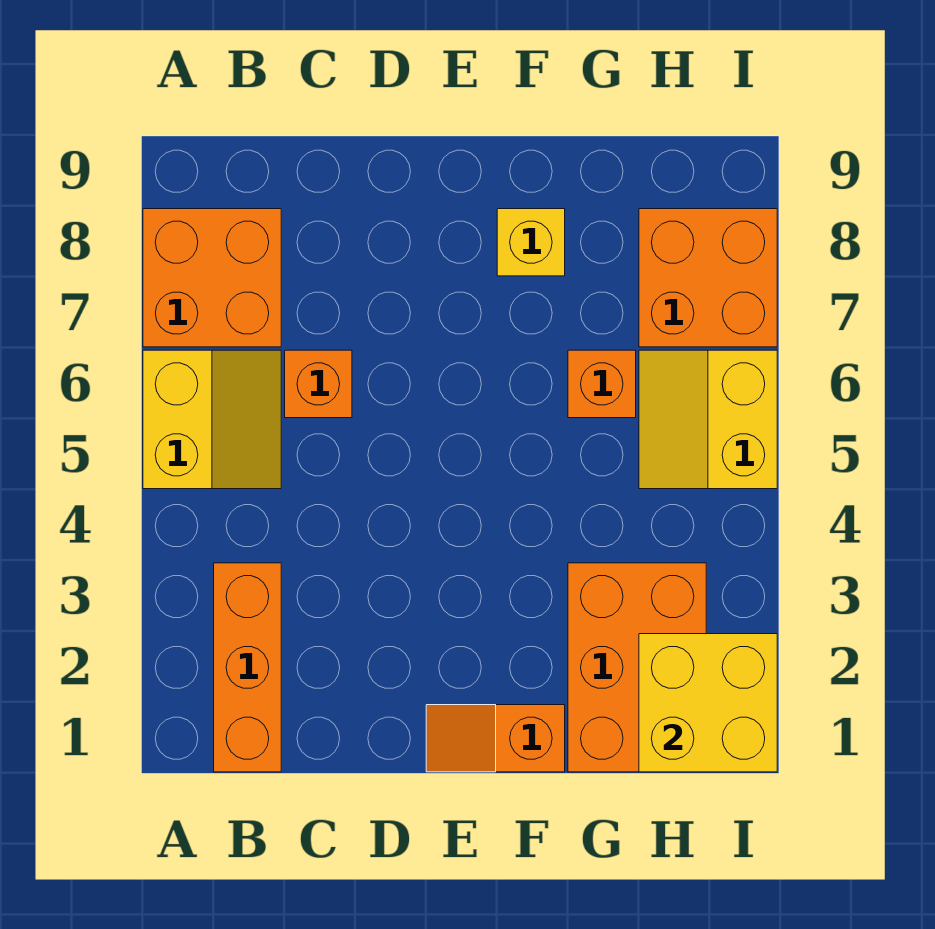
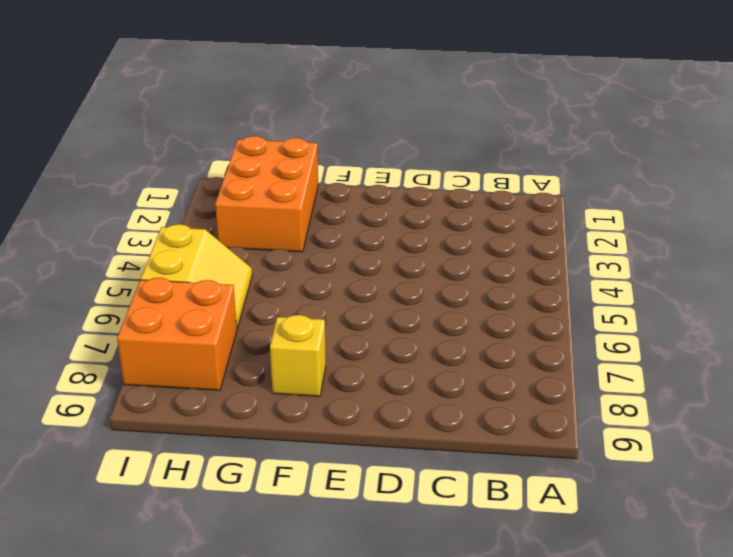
none -> yellow 2x2 slope [143,350,281,489]
none -> orange 2x2 brick [143,209,281,347]

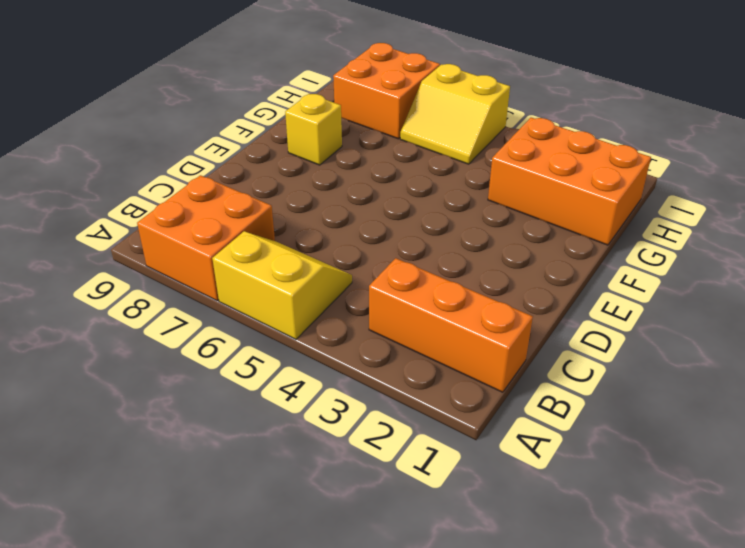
none -> orange 1x1 brick [285,350,352,418]
none -> orange 1x2 slope [426,705,565,772]

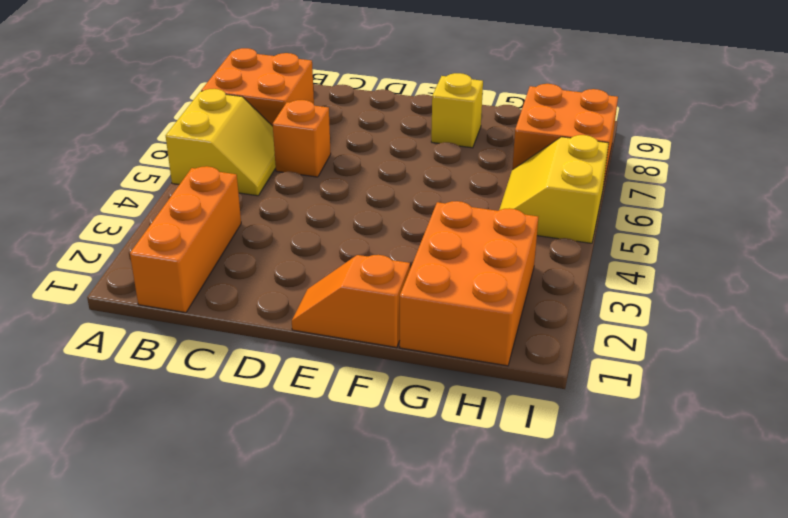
none -> orange 1x1 brick [568,350,636,418]
none -> yellow 2x2 brick [639,634,777,772]

